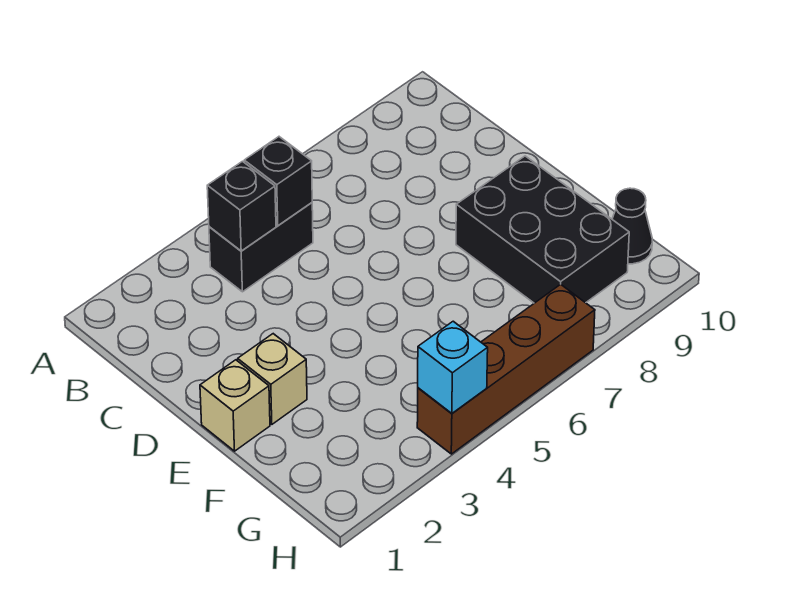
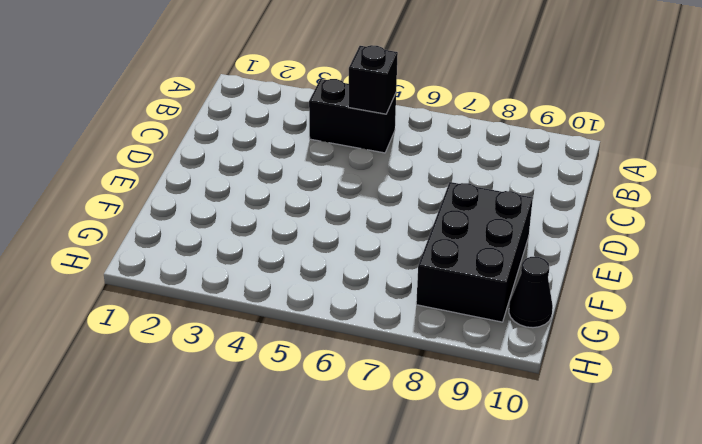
none -> tan 1x1 brick [200,360,270,451]
none -> tan 1x1 brick [238,334,307,424]

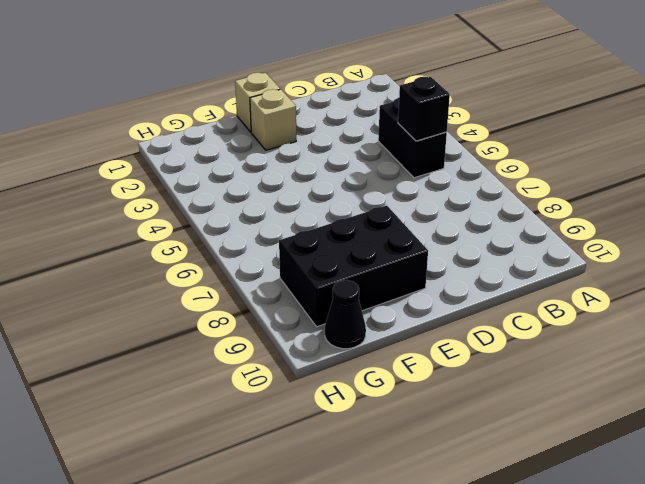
none -> brown 1x4 brick [417,284,595,454]
none -> black 1x1 brick [207,161,276,251]

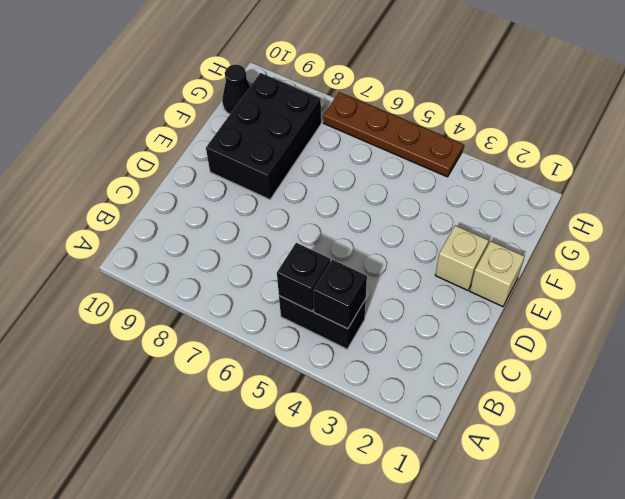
brown 1x4 plate [323,92,463,177] -> brown 1x4 brick [417,284,595,454]
none -> cyan 1x1 brick [418,321,488,413]

